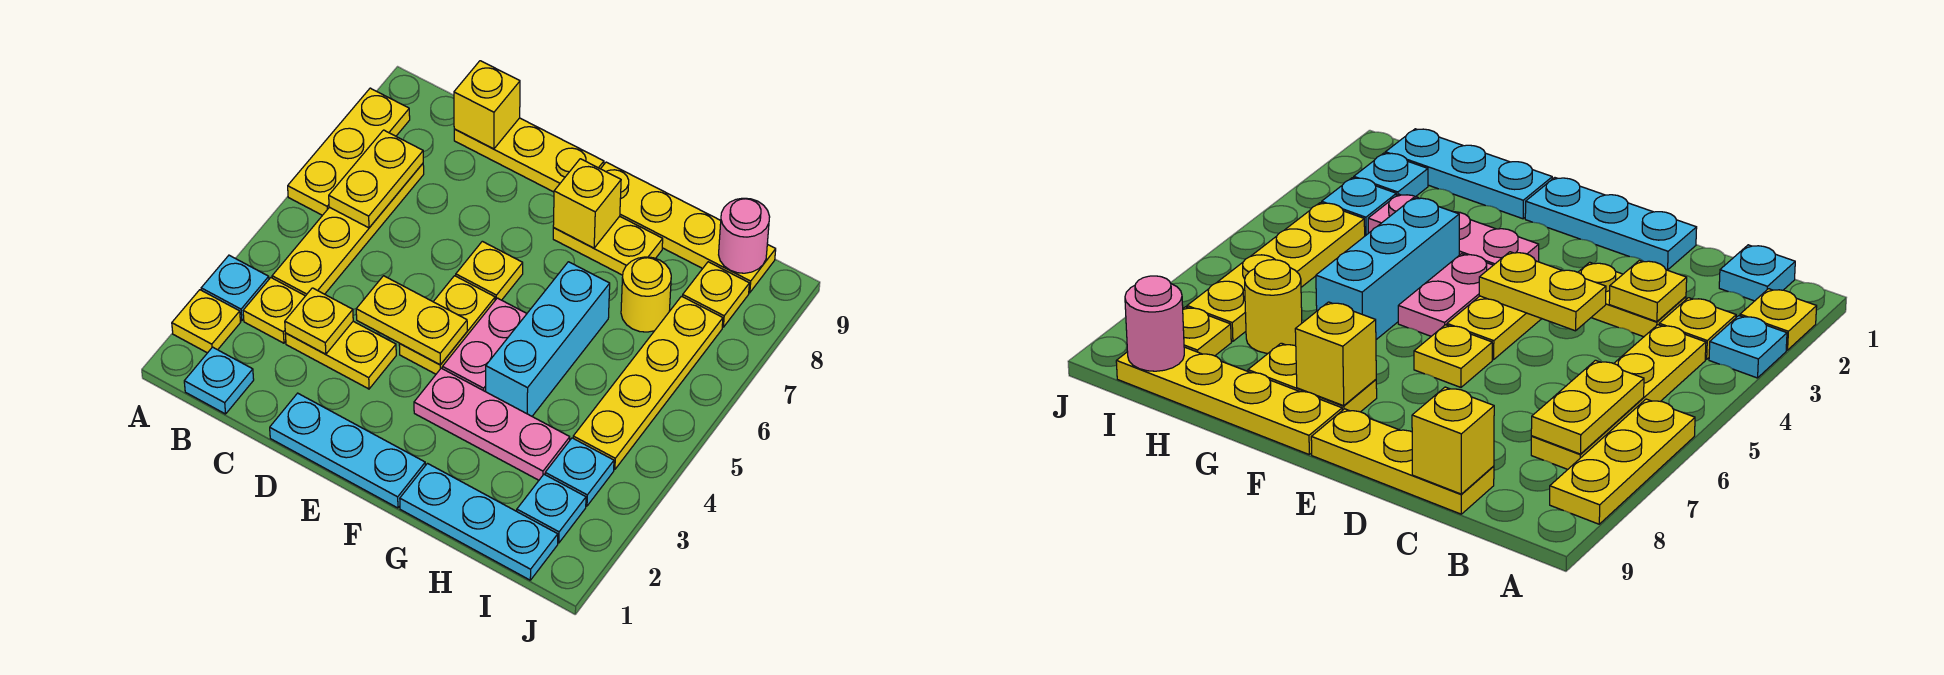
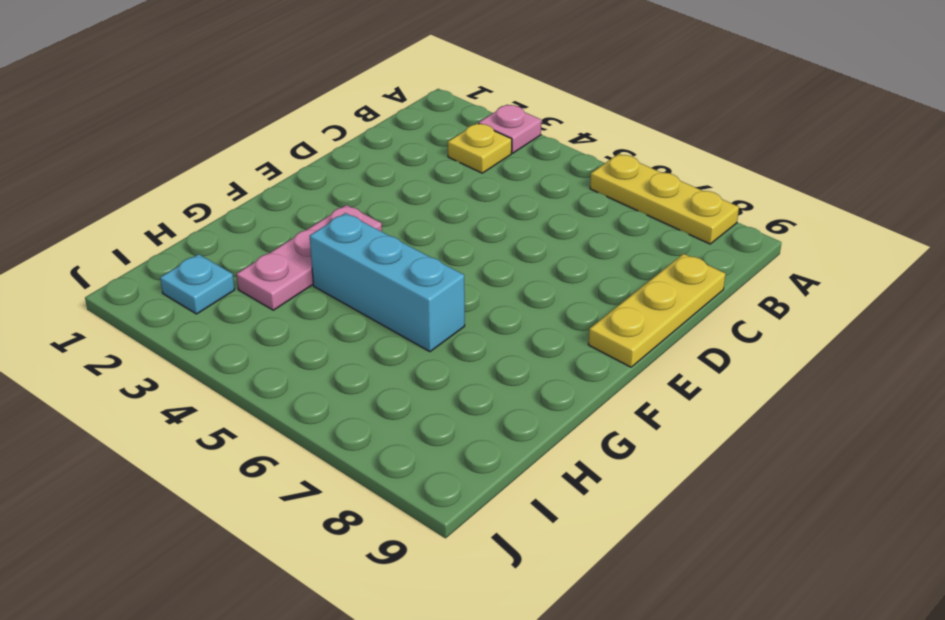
pink 1x1 plate [479,105,541,153] -> cyan 1x1 plate [201,255,269,321]
none -> yellow 1x1 plate [172,290,241,353]
none -> cyan 1x1 plate [184,347,254,414]
none -> yellow 1x4 plate [272,164,424,296]

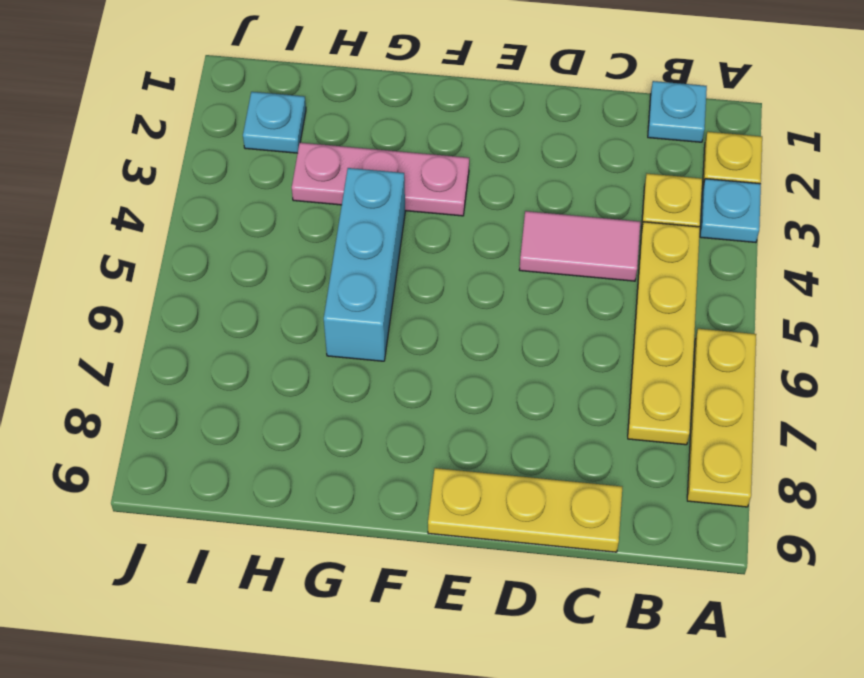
pink 1x2 tile [519,211,640,281] -> none
none -> yellow 1x2 plate [285,321,396,389]
none -> cyan 1x3 plate [270,393,425,508]
none -> yellow 1x2 plate [399,276,495,374]

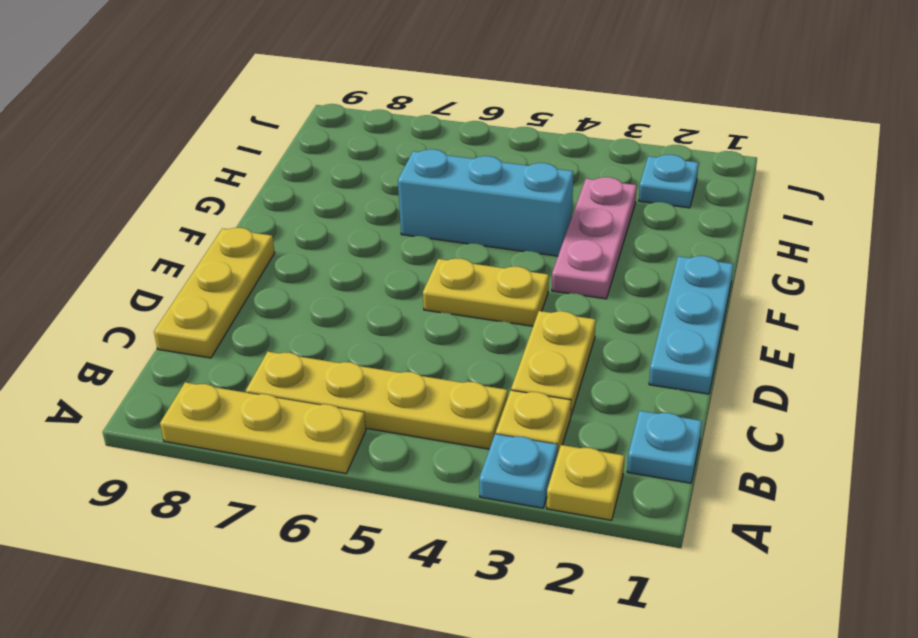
none -> yellow 1x1 plate [456,241,523,300]
none -> pink 1x2 plate [442,298,527,392]
none -> yellow 1x2 plate [553,216,663,275]

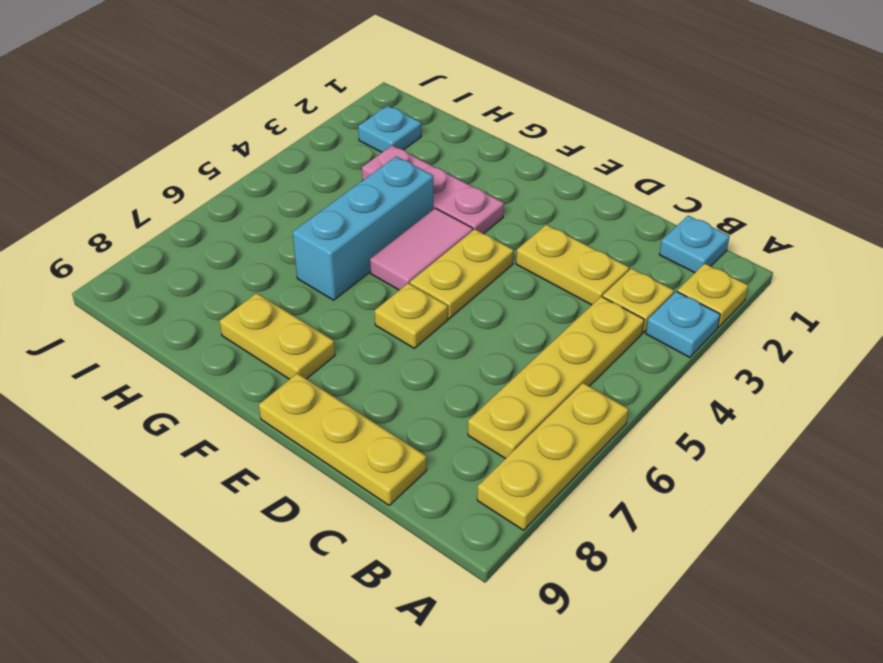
pink 1x2 tile [370,208,473,290] -> pink 1x2 plate [442,298,527,392]
none -> cyan 1x3 plate [270,393,425,508]
none -> yellow 1x4 plate [601,162,776,293]
none -> cyan 1x3 plate [400,464,558,580]

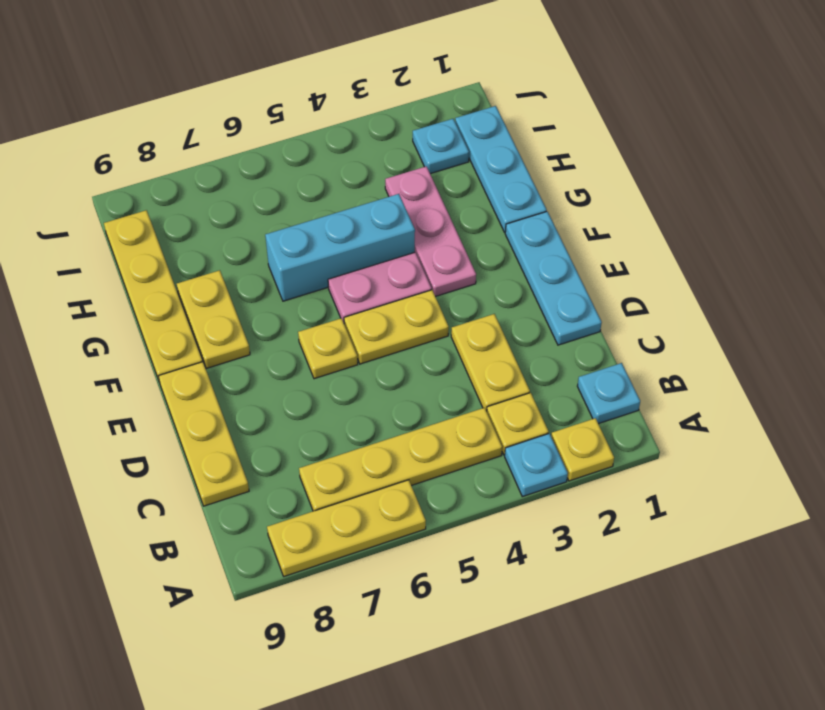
none -> yellow 1x1 round brick [621,257,671,332]
none -> cyan 1x1 plate [545,438,614,506]
none -> yellow 1x4 plate [573,296,723,470]

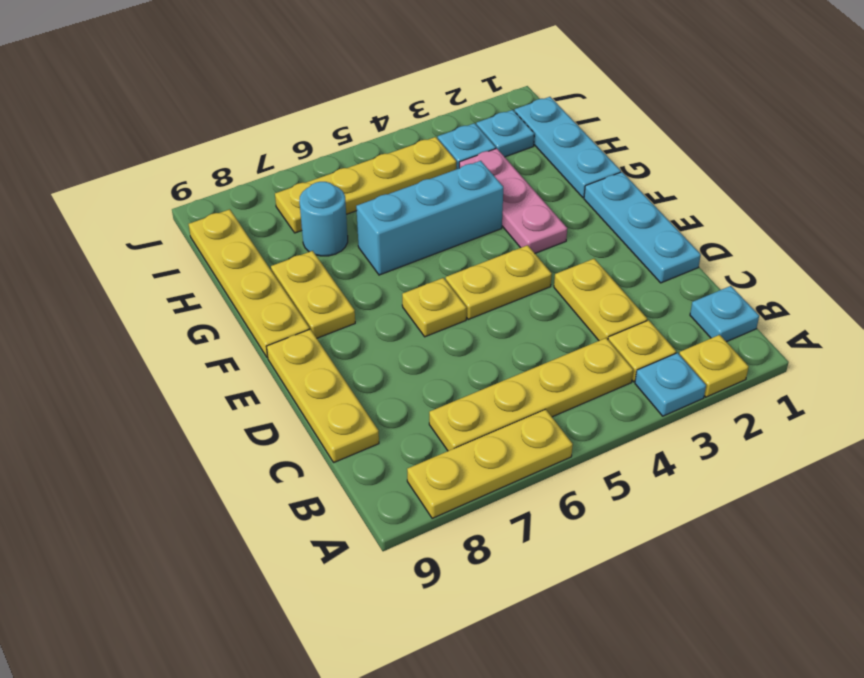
cyan 1x1 round brick [299,182,348,256] -> yellow 1x1 round brick [621,257,671,332]
none -> pink 1x2 plate [442,298,527,392]
none -> yellow 1x1 plate [683,262,749,327]
none -> yellow 1x2 plate [329,130,423,228]

